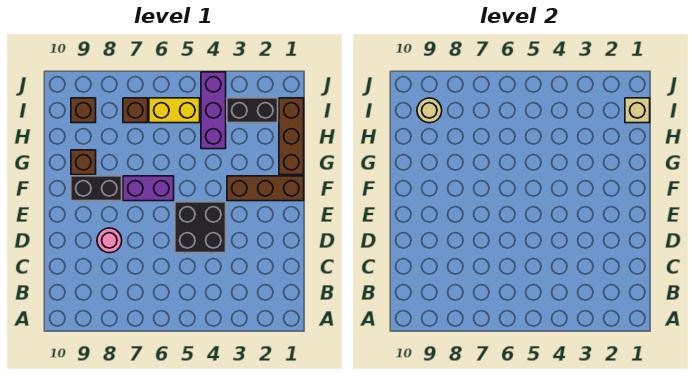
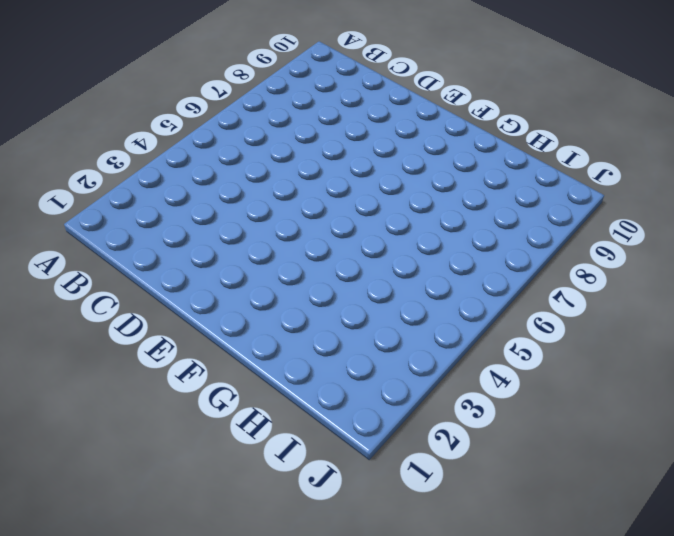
none -> black 2x2 brick [175,202,226,253]
none -> pink 1x1 round brick [97,228,122,253]
none -> brown 1x3 brick [227,176,304,201]

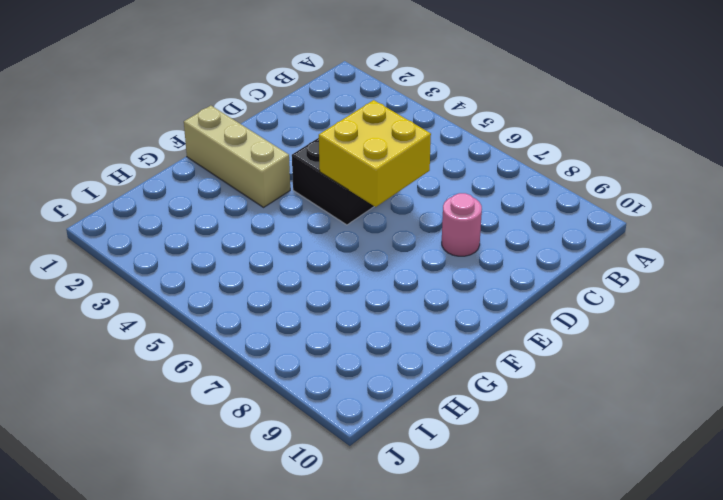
yellow 2x2 brick [319,100,431,207] -> none
tan 1x3 brick [184,106,290,207] -> brown 1x3 brick [227,176,304,201]
none -> purple 1x2 brick [123,176,174,201]
none -> black 1x2 brick [71,176,122,201]
none -> brown 1x3 brick [279,98,304,175]

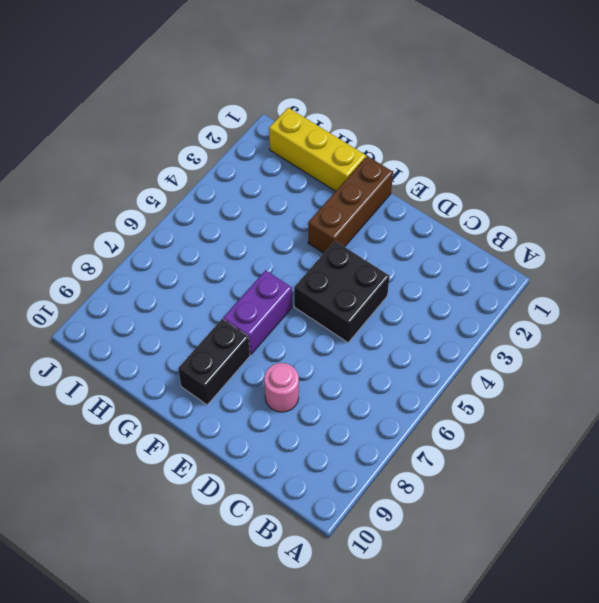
yellow 1x3 brick [269,108,366,191] -> brown 1x3 brick [279,98,304,175]
none -> brown 1x1 brick [71,150,96,175]
none -> purple 1x3 brick [201,72,226,149]
none -> black 1x2 brick [227,98,278,123]

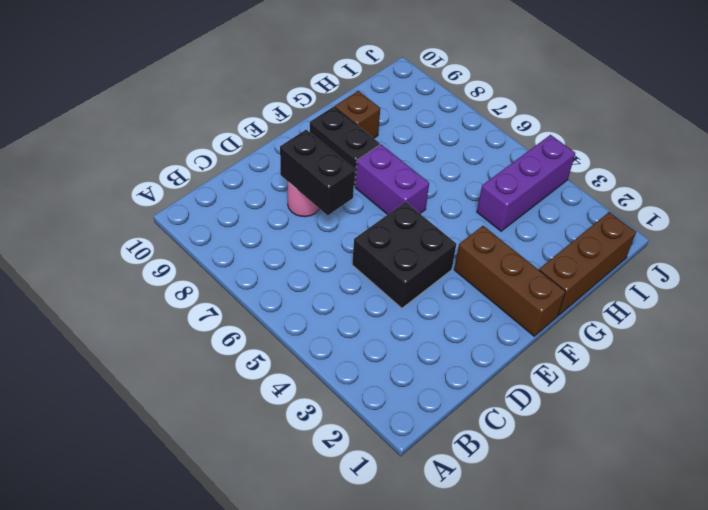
black 1x2 brick [280,130,355,215] -> black 1x2 brick moved to [227,98,278,123]
none -> yellow 1x2 brick [149,98,200,123]
none -> brown 1x1 brick [123,98,148,123]
none -> brown 1x1 brick [71,98,96,123]

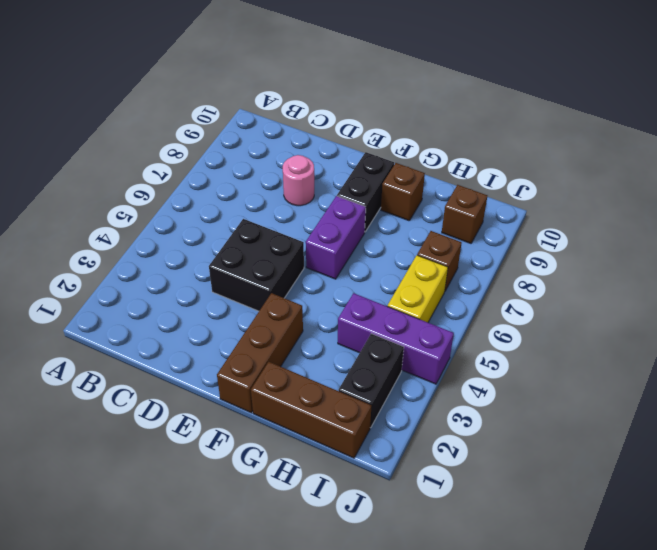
none -> tan 1x1 brick [625,98,650,123]
none -> tan 1x1 round brick [417,98,442,123]

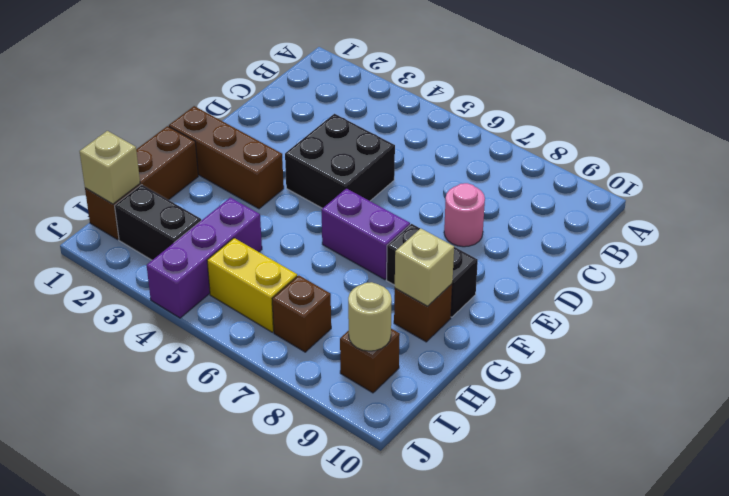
tan 1x1 brick [395,228,454,306] -> none

